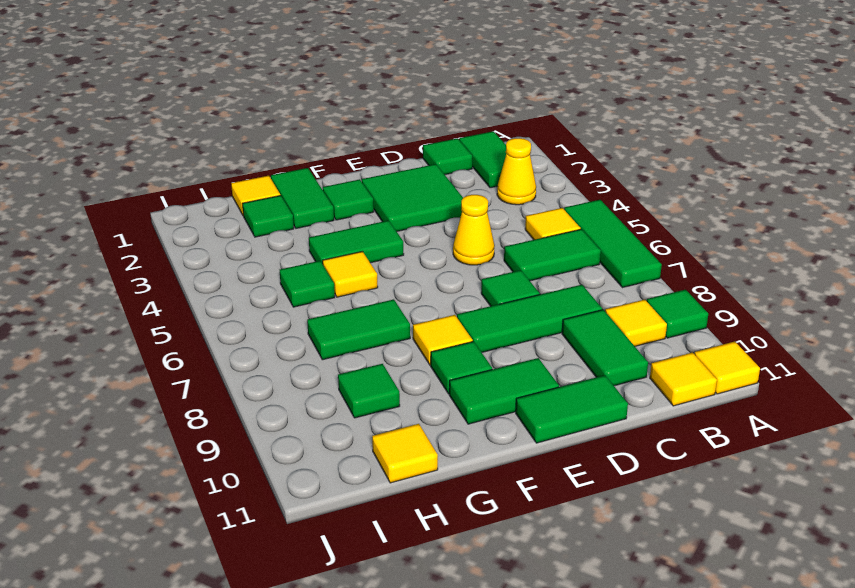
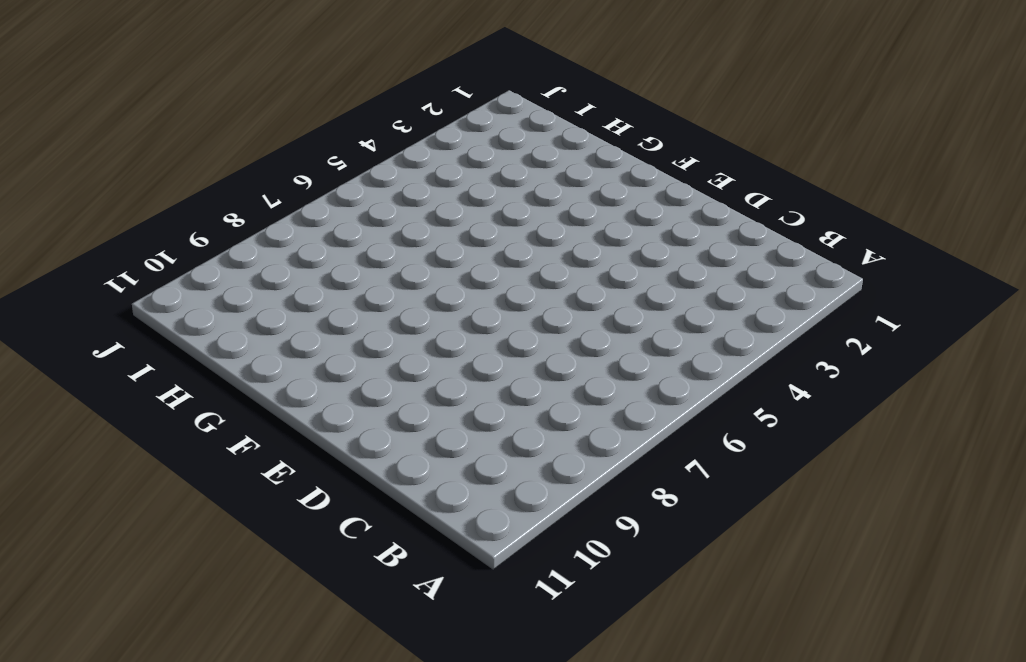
none -> green 1x3 tile [564,200,662,288]
none -> green 1x1 tile [647,290,708,338]
none -> yellow 1x1 tile [694,342,760,394]

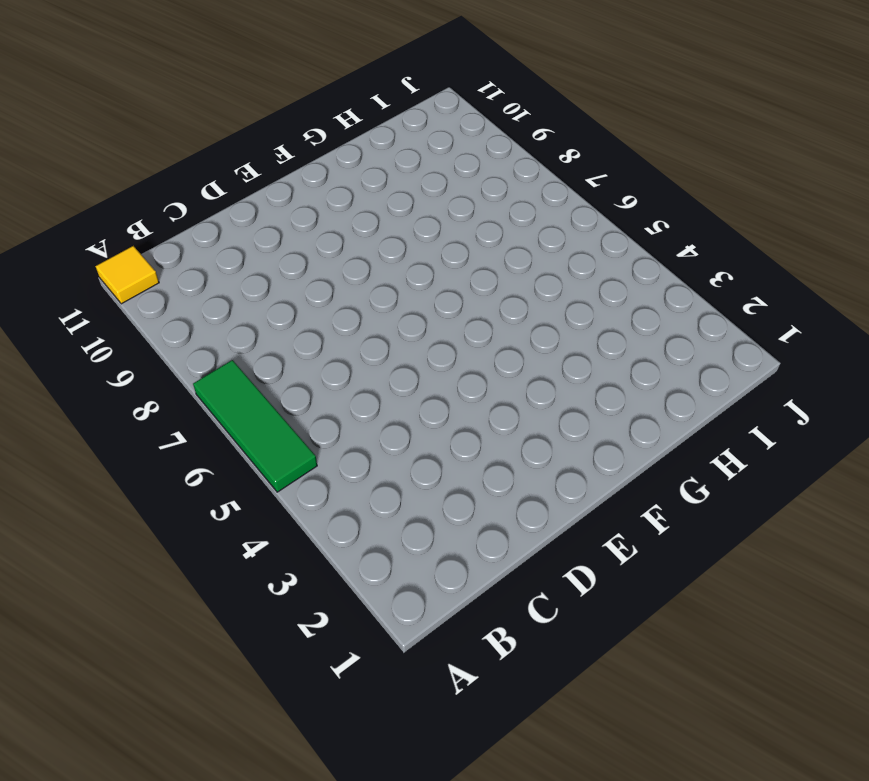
none -> green 1x1 tile [647,290,708,338]
none -> green 1x2 tile [459,131,506,188]
none -> yellow 1x1 cone [497,138,536,205]

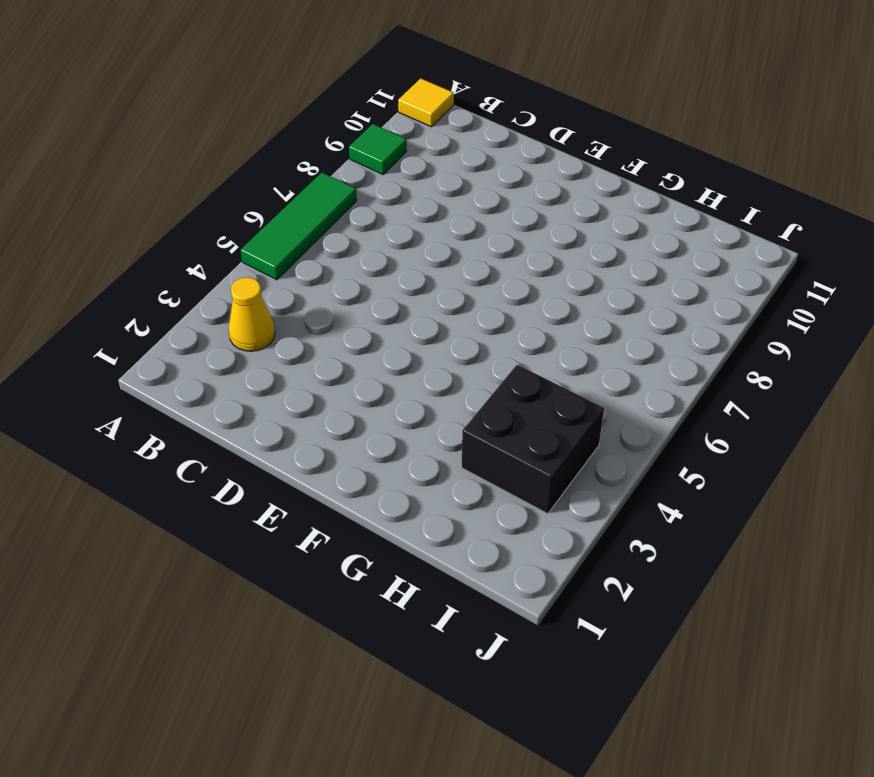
black 2x2 brick [462,365,604,514] -> none
none -> green 1x2 tile [459,131,506,188]
none -> yellow 1x1 tile [525,208,581,240]
none -> green 1x2 tile [504,229,601,281]

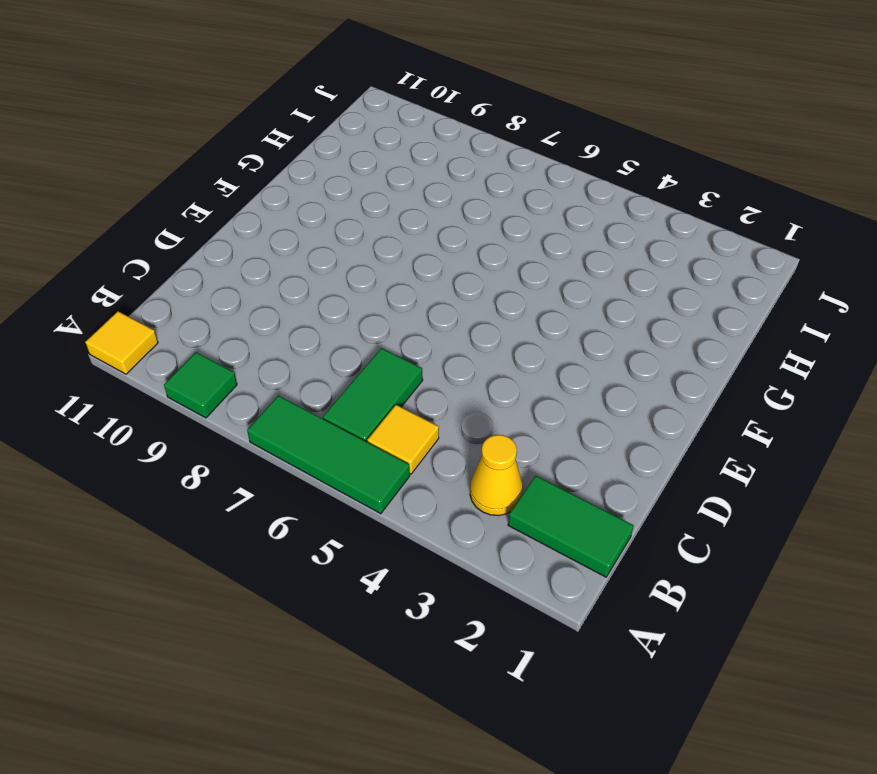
none -> yellow 1x1 tile [605,300,667,346]
none -> yellow 1x1 tile [650,353,717,406]
none -> green 1x1 tile [423,138,472,175]

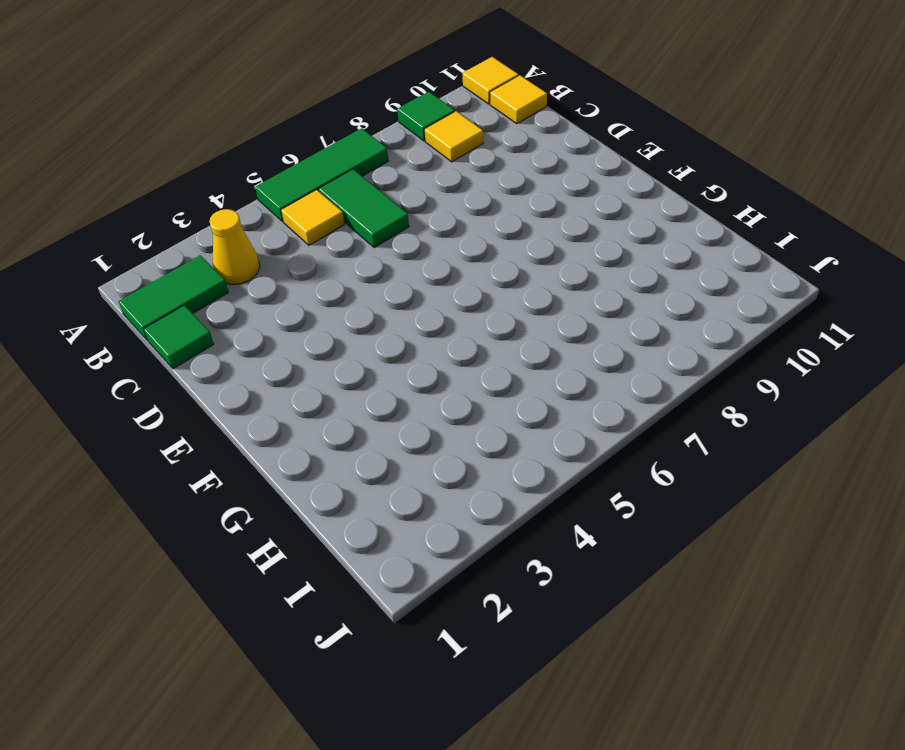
none -> green 1x3 tile [457,285,602,352]
none -> green 1x2 tile [562,310,648,386]
none -> green 2x2 tile [362,164,463,232]

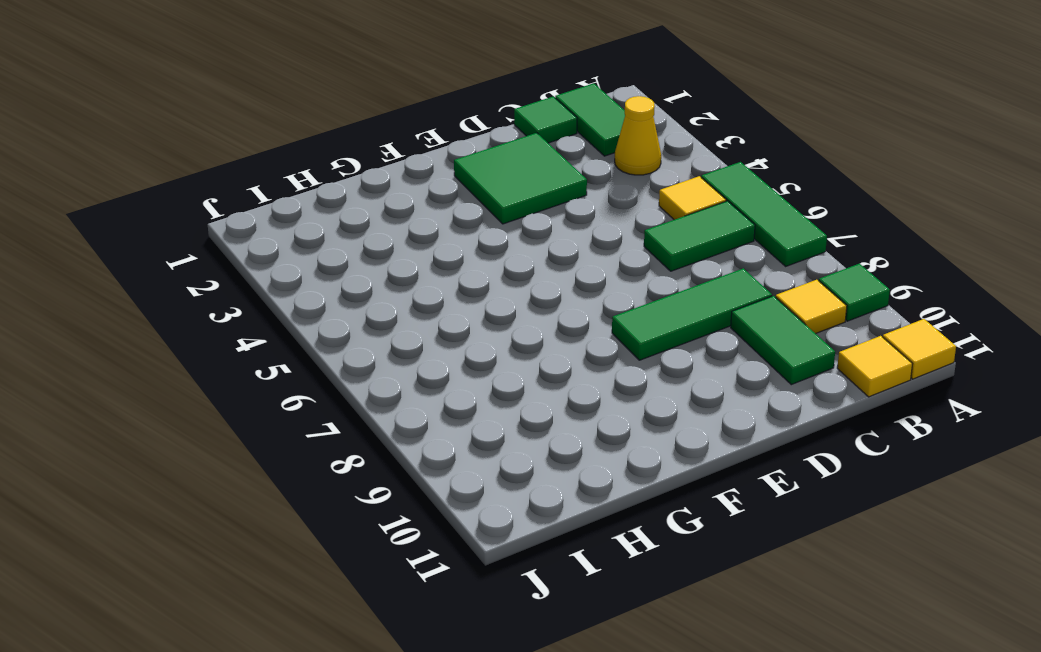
none -> yellow 1x1 cone [453,195,495,265]
none -> green 1x1 tile [481,270,540,306]
none -> green 1x2 tile [516,375,628,443]

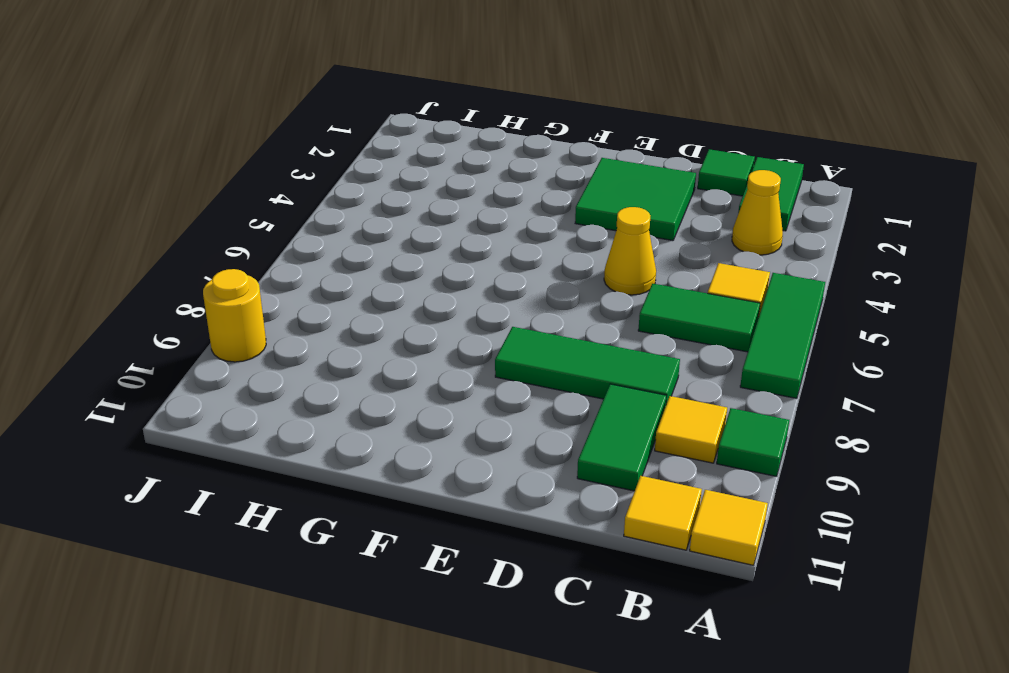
yellow 1x1 round brick [203,269,266,362] -> none
none -> green 1x1 tile [481,270,540,306]
none -> green 1x2 tile [516,375,628,443]
none -> green 1x2 tile [449,358,559,424]

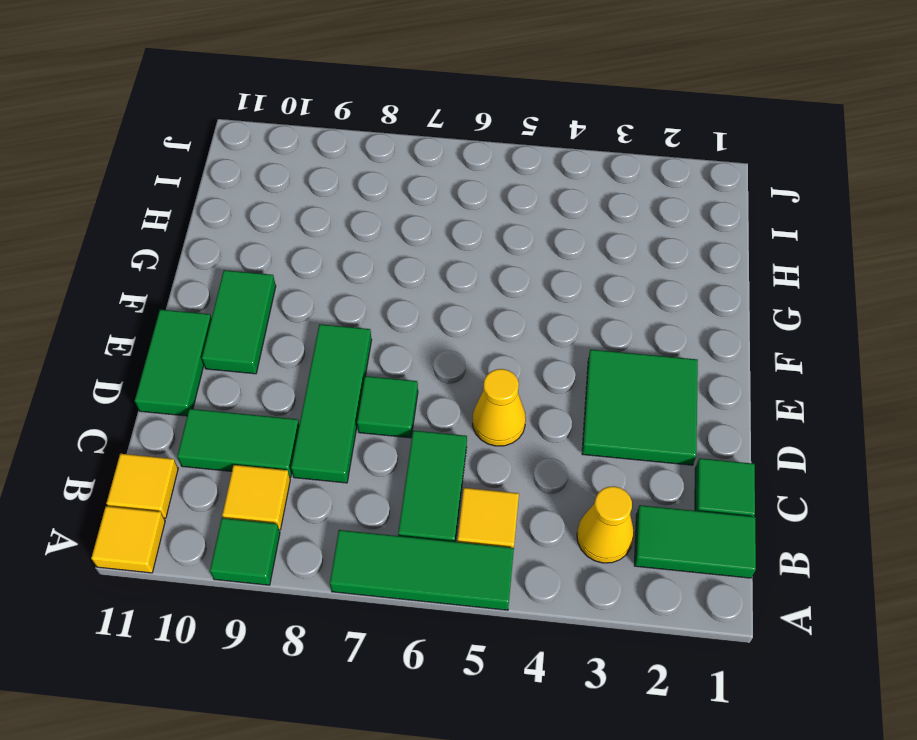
none -> green 1x1 tile [323,179,374,220]
none -> green 1x2 tile [309,221,404,264]
none -> yellow 1x1 tile [413,315,473,365]

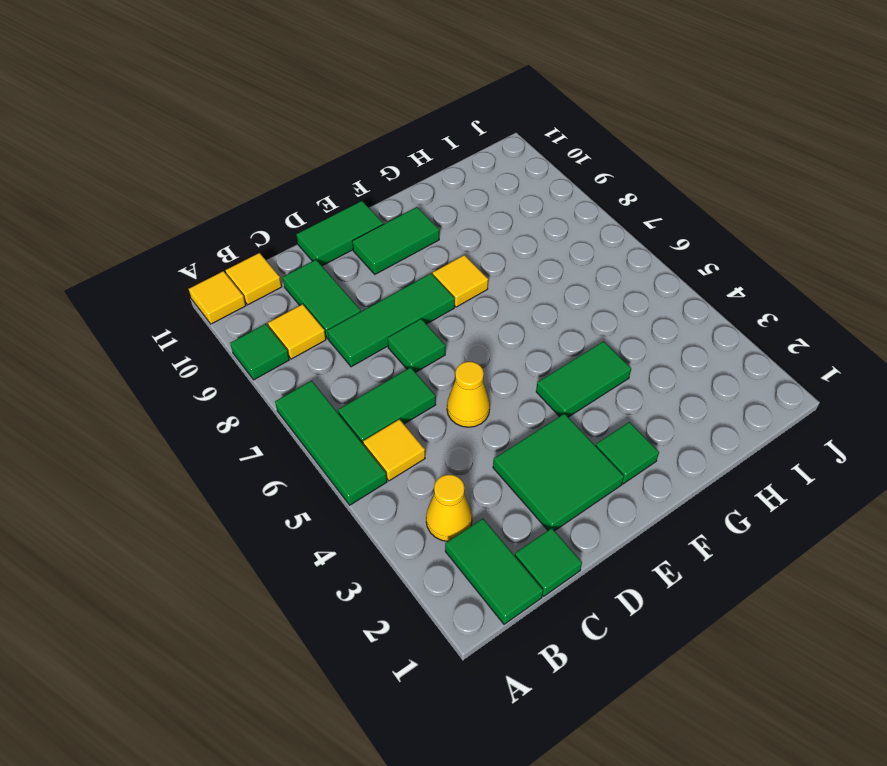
none -> green 1x1 tile [431,341,492,394]
none -> green 1x2 tile [271,168,334,228]
none -> yellow 1x1 tile [322,251,378,297]

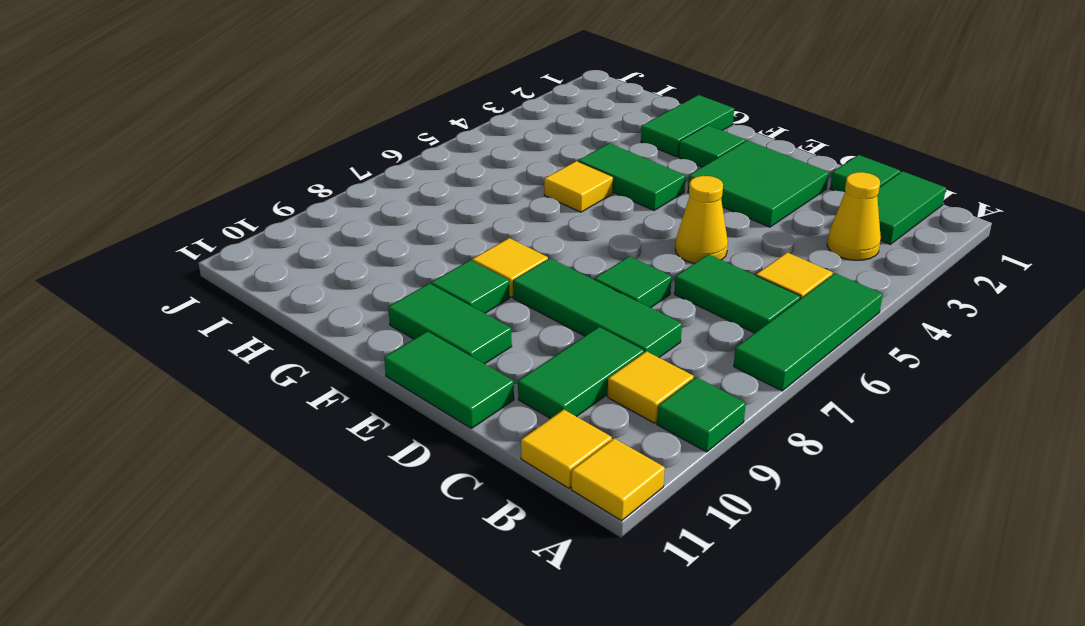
none -> green 1x2 tile [307,299,410,360]
none -> yellow 1x1 tile [231,176,280,216]
none -> green 1x1 tile [242,195,294,237]

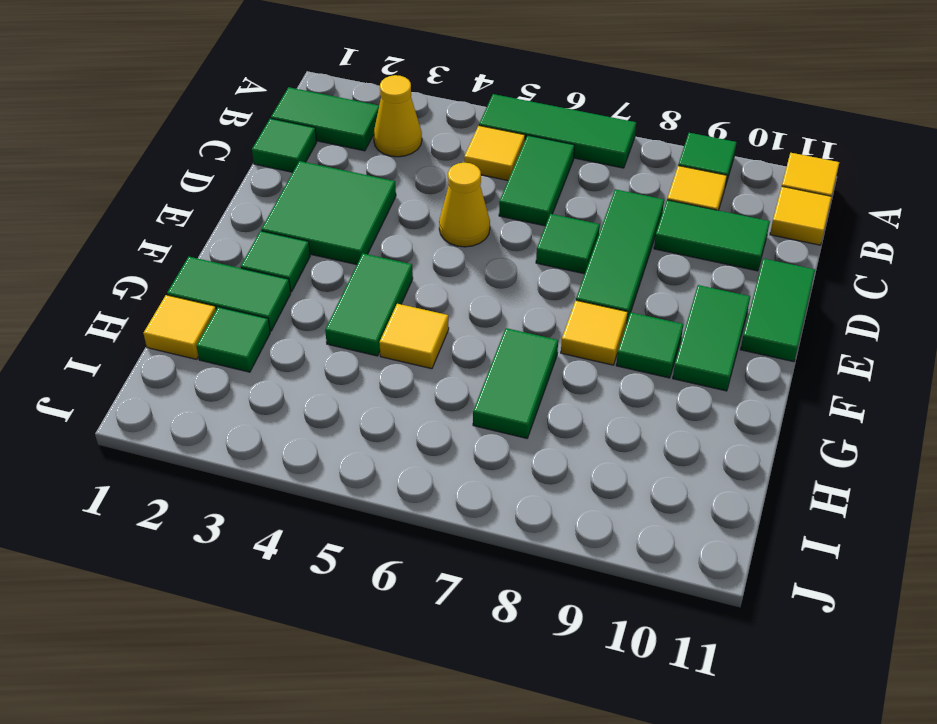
none -> green 1x1 tile [280,261,335,307]
none -> green 1x1 tile [338,364,400,418]
none -> yellow 1x1 tile [372,424,438,483]

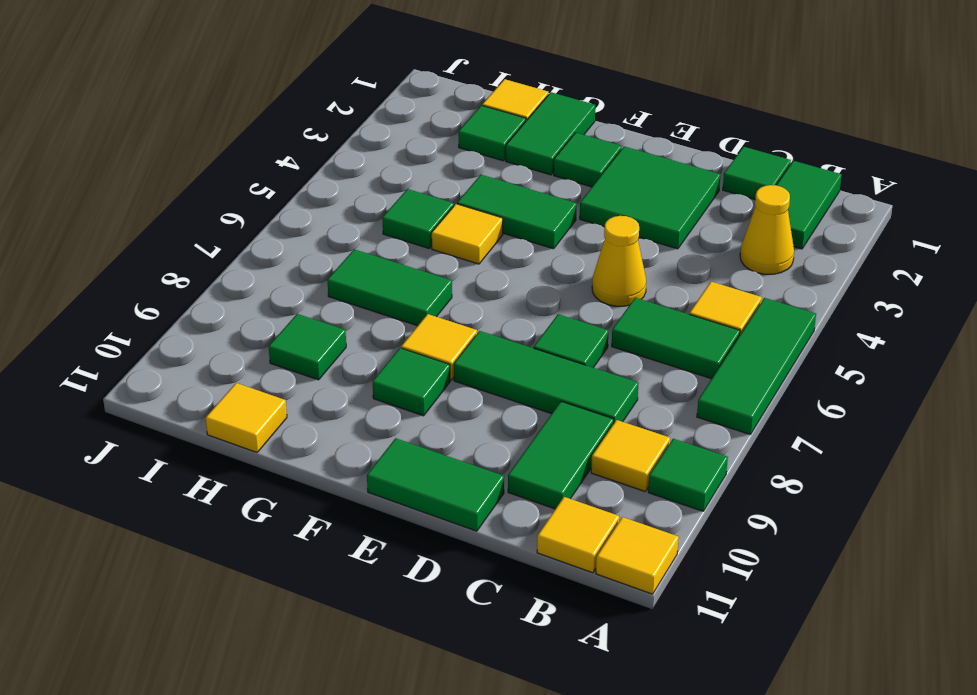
none -> green 1x2 tile [449,358,559,424]

